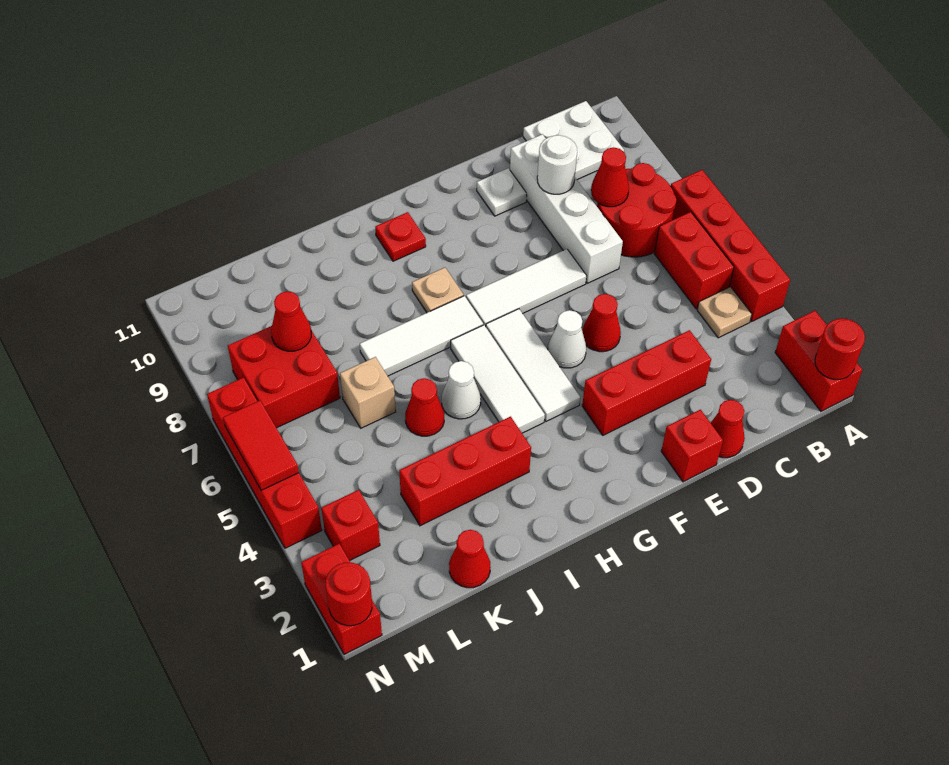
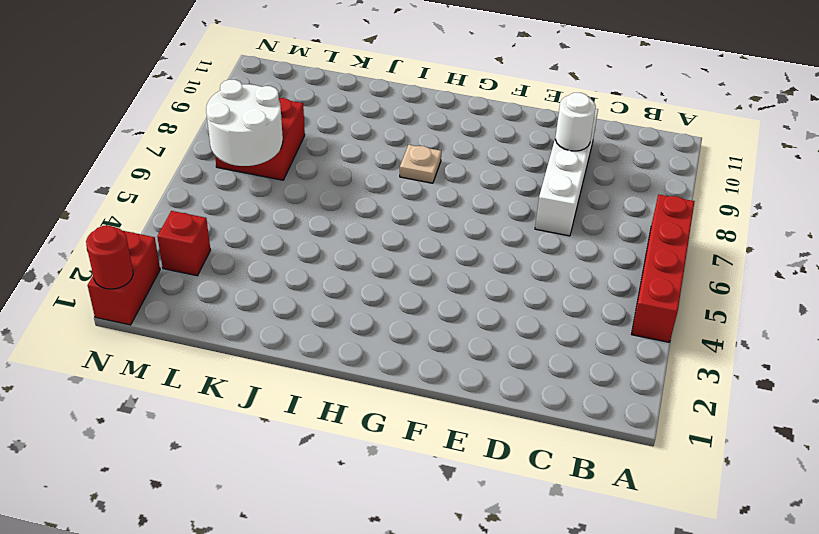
white 2x2 round brick [206,80,283,166] -> none
none -> red 1x2 brick [775,311,863,411]
none -> tan 1x1 plate [697,287,752,338]
none -> red 1x2 brick [655,212,734,309]
none -> red 2x2 round brick [597,163,677,257]

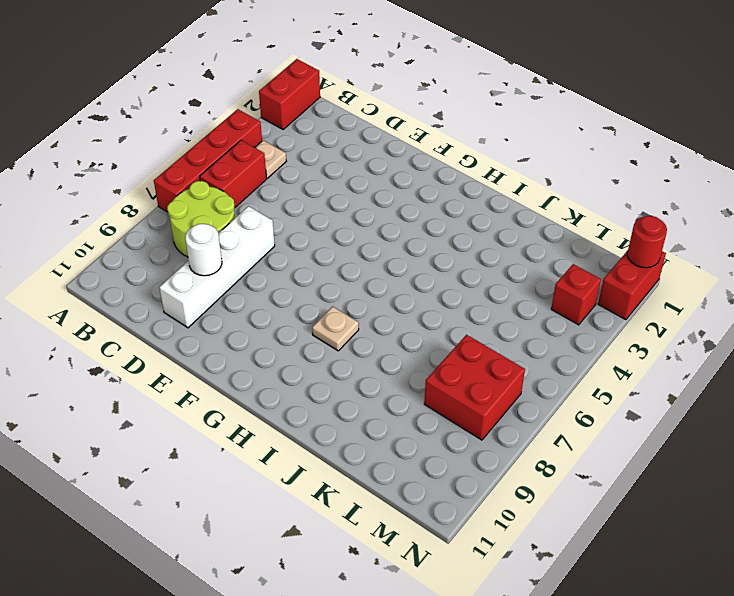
lime 2x2 round brick [167,181,235,257] -> red 2x2 round brick [597,163,677,257]
none -> white 2x2 plate [523,101,624,180]
none -> red 1x1 cone [711,400,745,458]
none -> red 1x3 brick [582,330,711,435]
none -> red 1x1 brick [661,410,723,482]

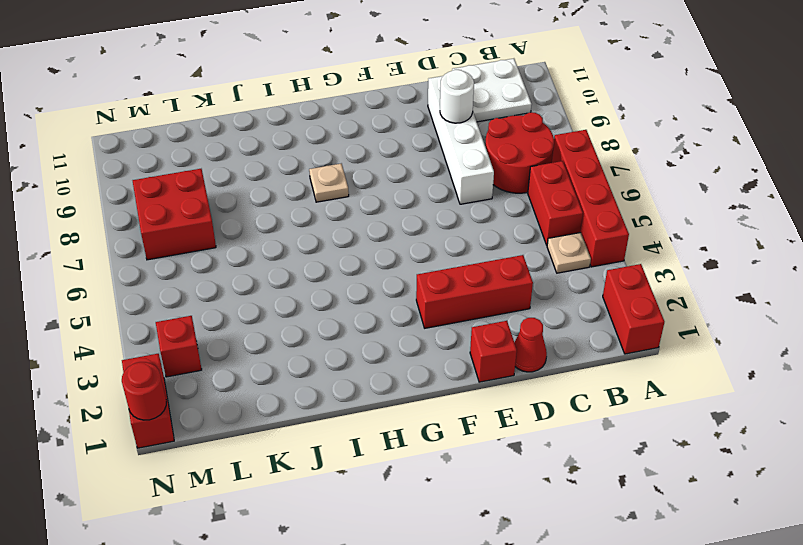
none -> red 1x1 cone [582,294,621,352]
none -> white 1x3 tile [466,249,586,327]
none -> white 1x1 plate [477,168,527,216]
none -> white 1x1 cone [548,310,586,368]

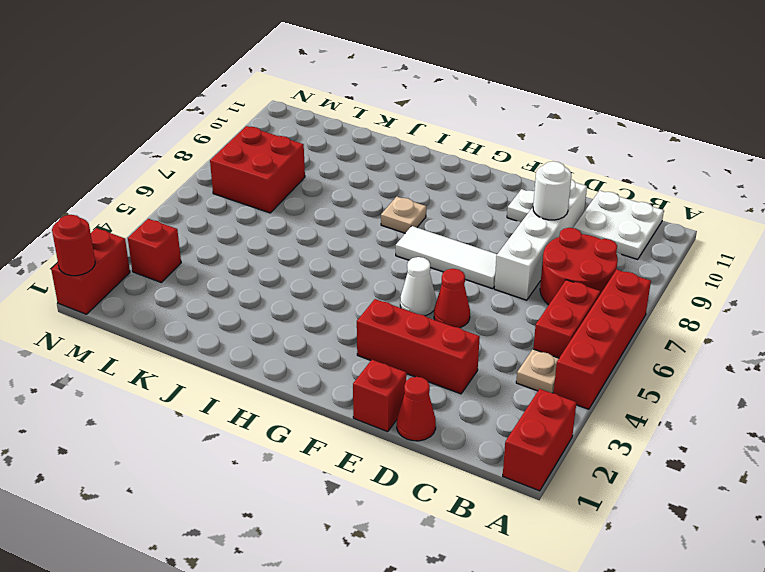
none -> white 1x3 tile [486,309,580,421]
none -> white 1x3 tile [451,325,545,433]
none -> white 1x3 tile [360,296,483,376]
none -> red 1x1 plate [375,212,426,261]

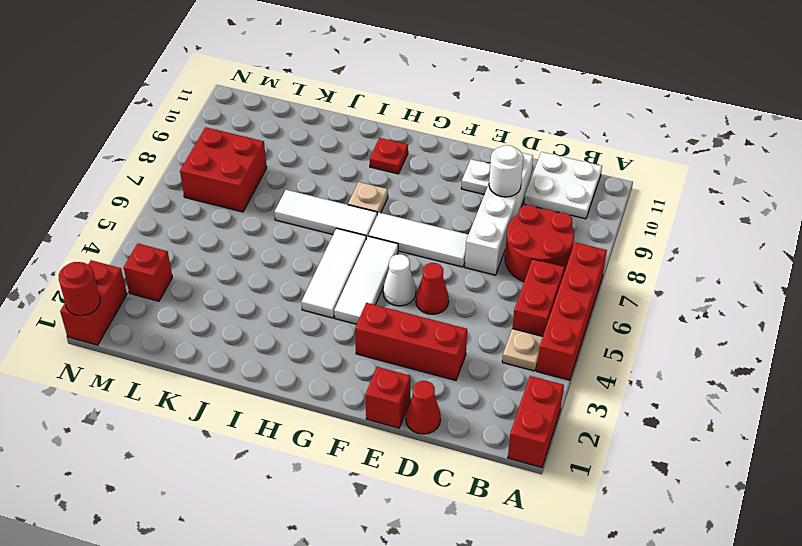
none -> red 1x3 brick [399,417,531,526]
none -> white 1x1 cone [442,361,481,419]
none -> red 1x1 cone [405,378,444,436]
none -> red 1x1 cone [449,530,491,588]

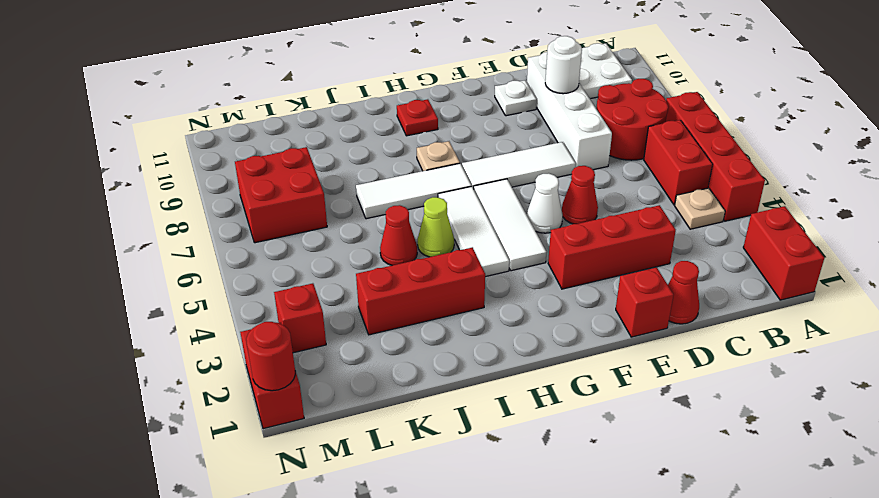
lime 1x1 cone [417,197,454,257] -> white 1x1 cone [442,361,481,419]
none -> red 1x1 cone [449,530,491,588]
none -> tan 1x1 brick [340,357,396,428]
none -> red 1x4 brick [207,378,322,548]
none -> red 1x1 round brick [815,319,865,380]

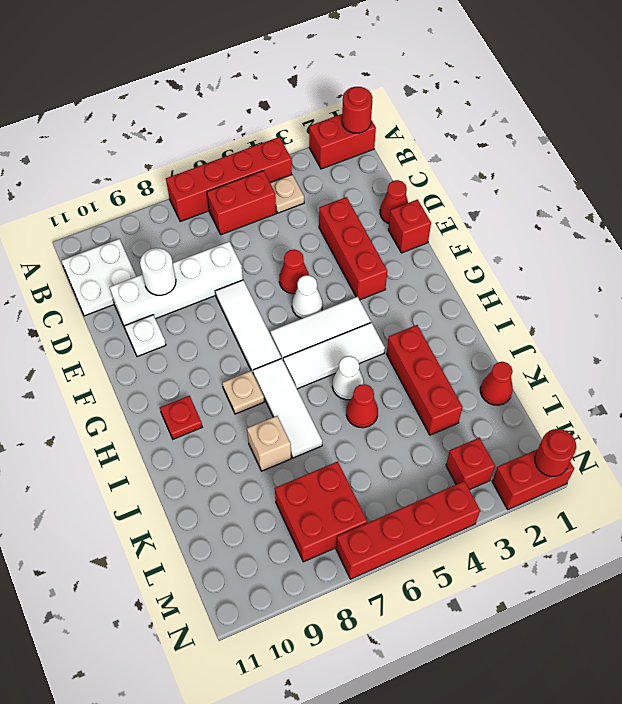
tan 1x1 brick [247,416,291,471] -> tan 1x1 brick moved to [340,357,396,428]
none -> red 2x2 round brick [597,163,677,257]
none -> red 1x1 cone [591,147,629,207]
none -> red 1x1 cone [271,291,311,351]
none -> red 1x2 tile [223,400,299,490]

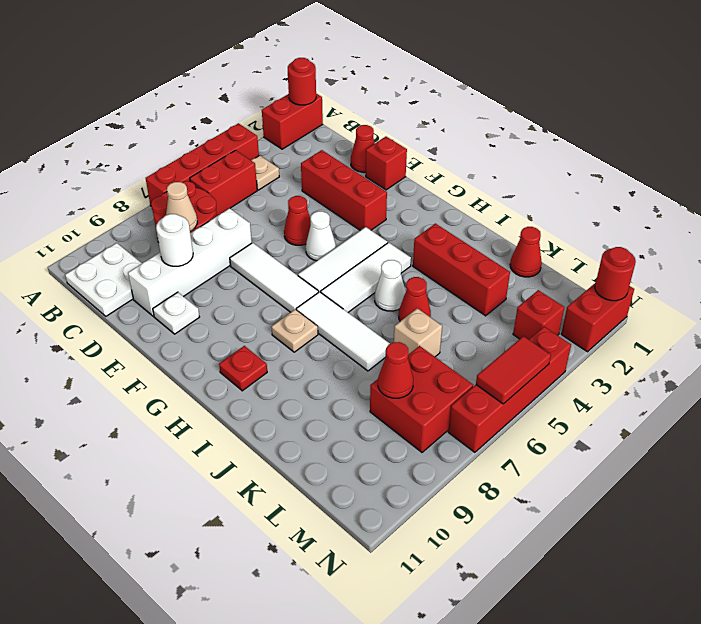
tan 1x1 cone [166,182,197,231] -> red 1x1 cone [591,147,629,207]

